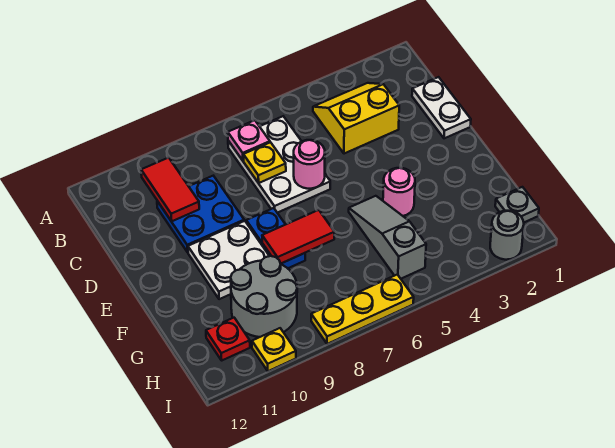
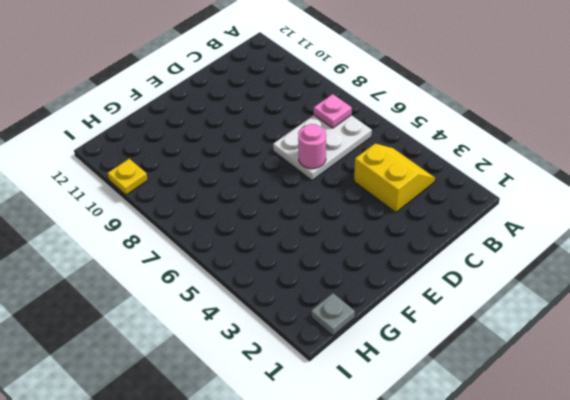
none -> white 1x2 plate [412,77,471,138]
none -> blue 2x2 plate [157,176,244,252]
none -> blue 1x2 plate [246,208,305,268]

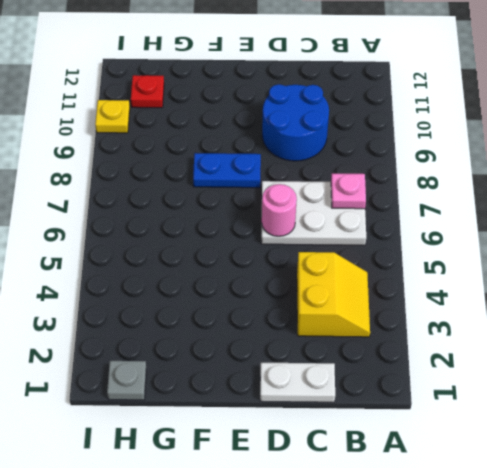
blue 2x2 round brick [262,84,329,161] -> blue 2x2 plate [157,176,244,252]
none -> white 2x2 plate [188,221,269,299]
none -> pink 1x1 round brick [383,168,415,216]
none -> grey 1x3 slope [349,196,426,279]

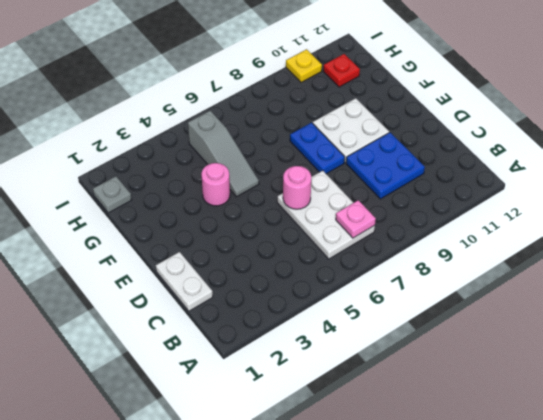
none -> yellow 2x2 slope [313,83,399,154]
none -> grey 2x2 round brick [231,256,297,337]
none -> grey 1x1 round brick [490,211,524,260]

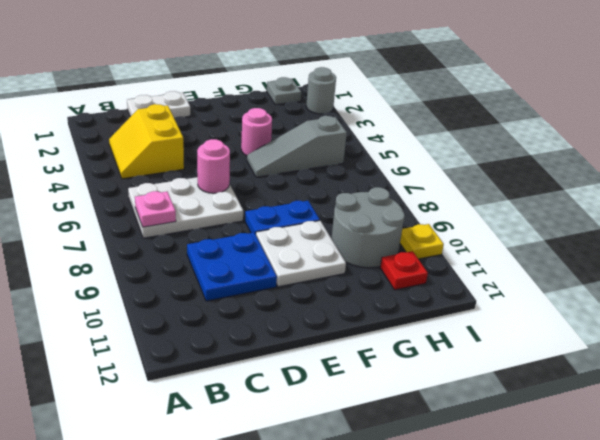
none -> yellow 1x3 plate [311,275,414,344]
none -> red 1x2 tile [141,158,199,221]
none -> yellow 1x1 plate [243,142,286,183]

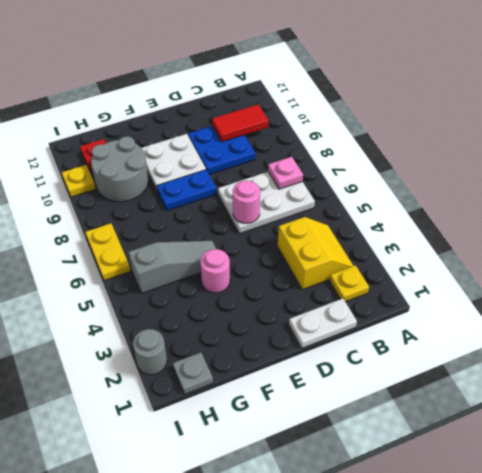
yellow 1x1 plate [329,265,369,302] -> yellow 1x1 plate moved to [243,142,286,183]
yellow 1x2 plate [85,223,130,281] -> yellow 1x3 plate [311,275,414,344]
none -> red 1x2 tile [262,210,334,264]

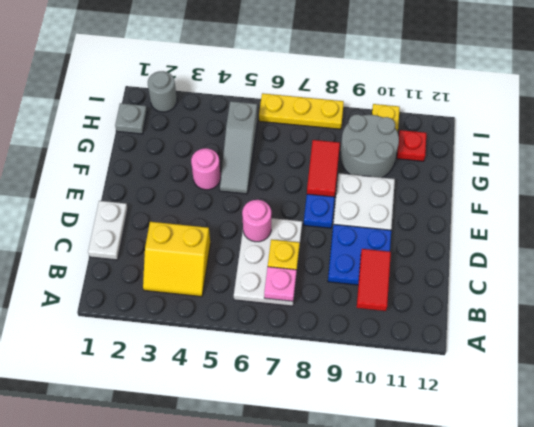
red 1x2 tile [307,140,340,197] -> red 1x2 tile turned to [262,210,334,264]

